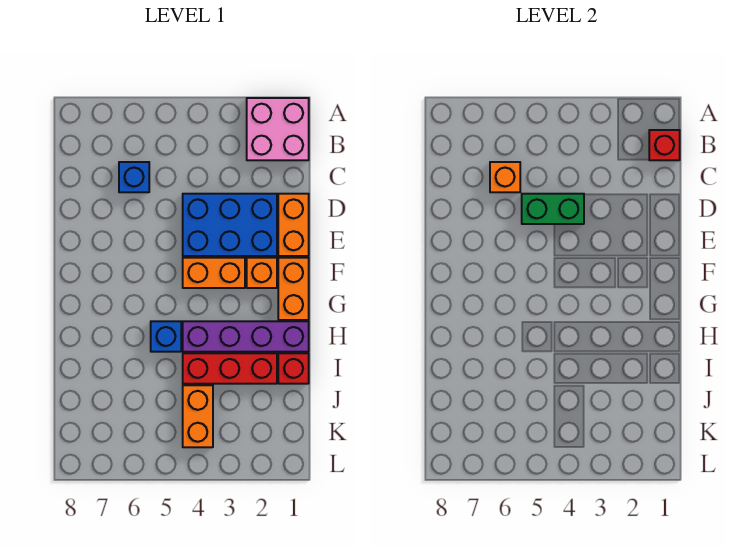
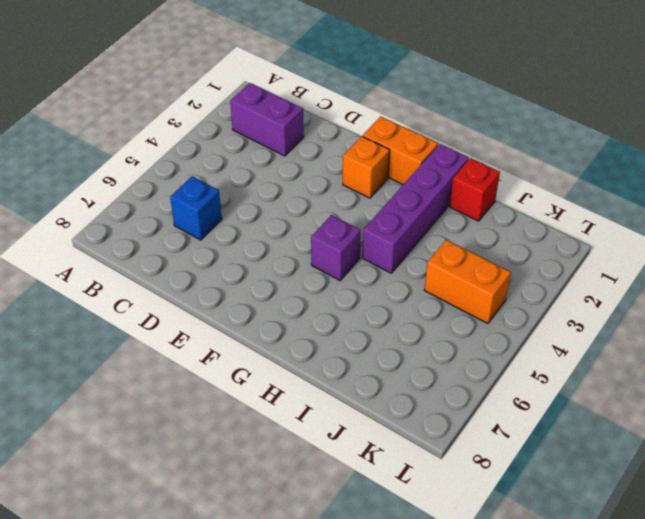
purple 1x2 brick [230,83,304,156] -> pink 2x2 brick [247,98,309,160]
purple 1x1 brick [311,215,361,280] -> none
none -> orange 1x2 brick [278,194,309,256]
none -> blue 2x3 brick [183,194,277,256]
none -> orange 1x2 brick [183,258,245,288]

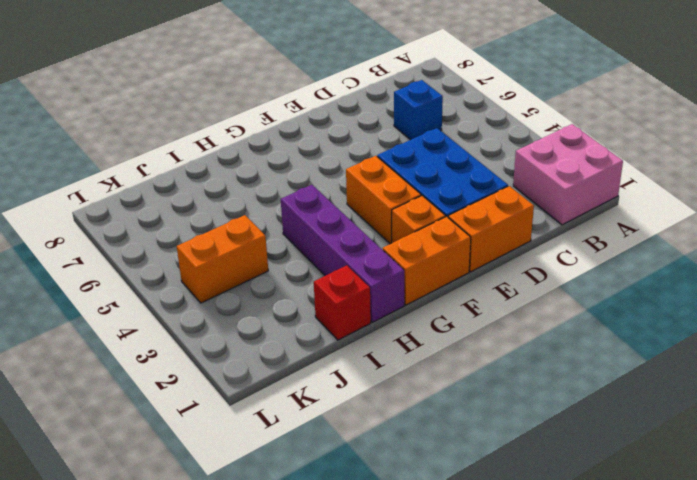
none -> blue 1x1 brick [151,321,181,352]
none -> red 1x3 brick [183,353,277,384]
none -> red 1x1 brick [649,130,680,160]

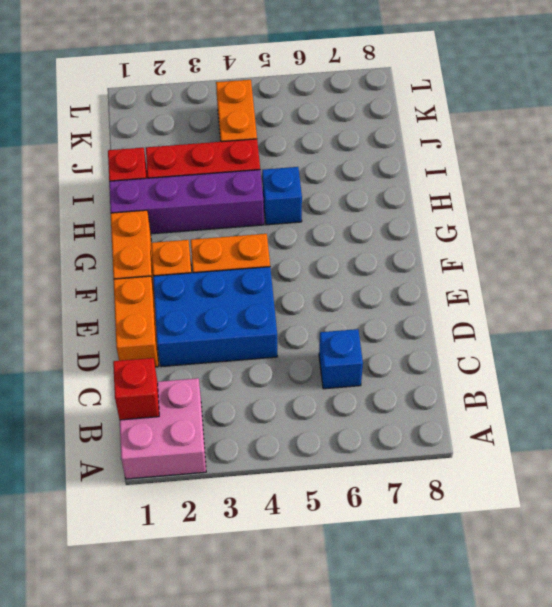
none -> orange 1x1 brick [490,162,520,192]
none -> green 1x2 brick [522,194,584,224]

